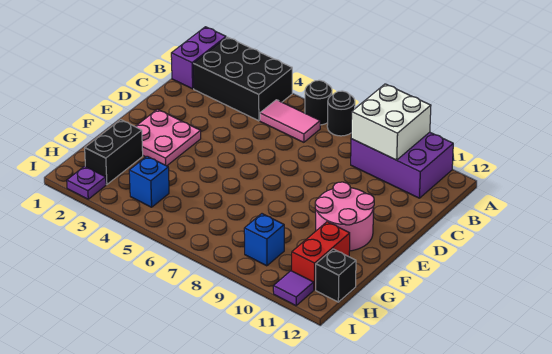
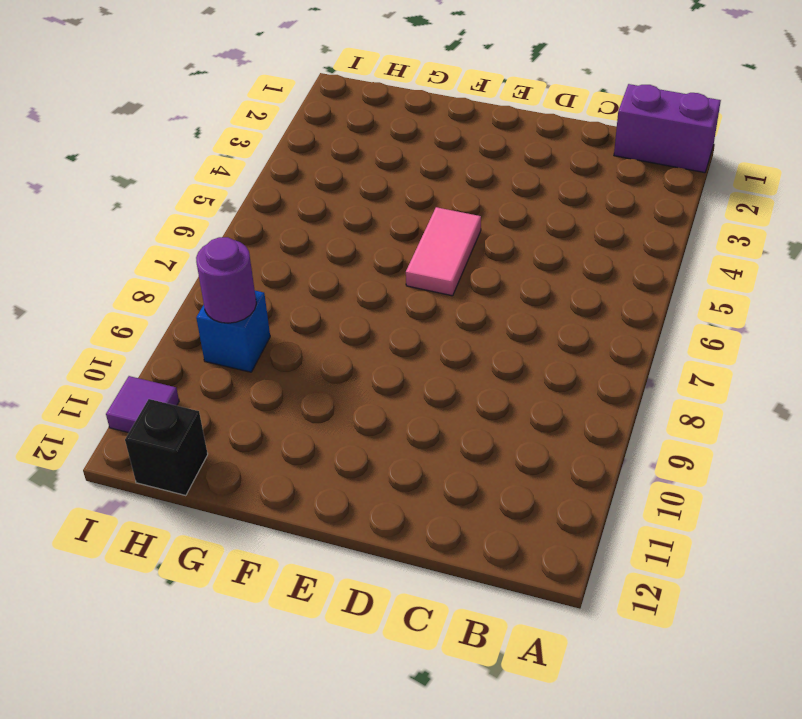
pink 1x2 tile [406,207,481,296] -> pink 1x2 tile moved to [260,100,320,142]
purple 1x1 round brick [196,237,256,323] -> none
none -> black 2x3 brick [193,37,292,121]
none -> black 1x1 round brick [305,80,332,125]
none -> black 1x1 round brick [327,91,355,136]

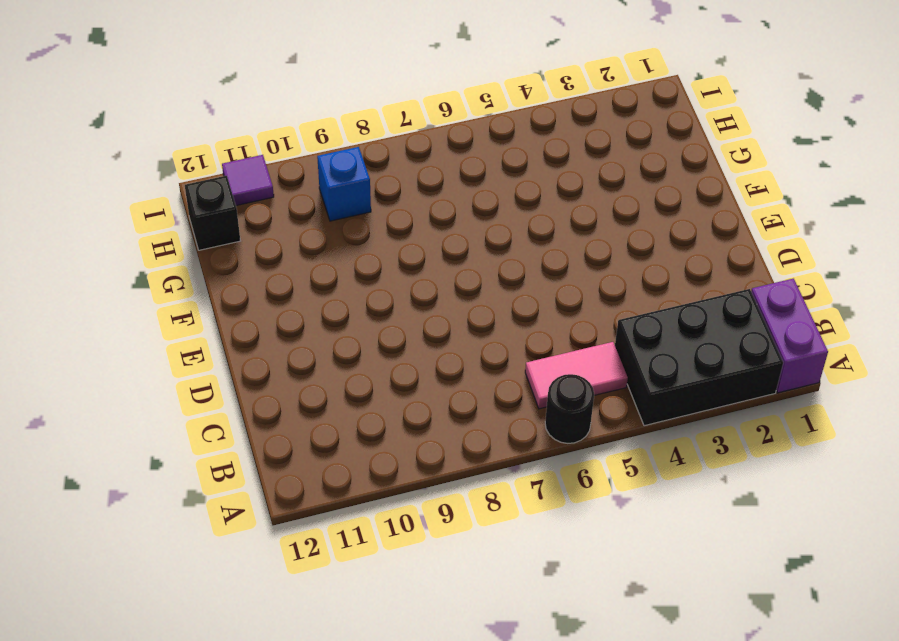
none -> black 1x1 round brick [327,91,355,136]
none -> purple 2x3 brick [351,132,453,198]
none -> pink 2x2 plate [135,109,201,166]

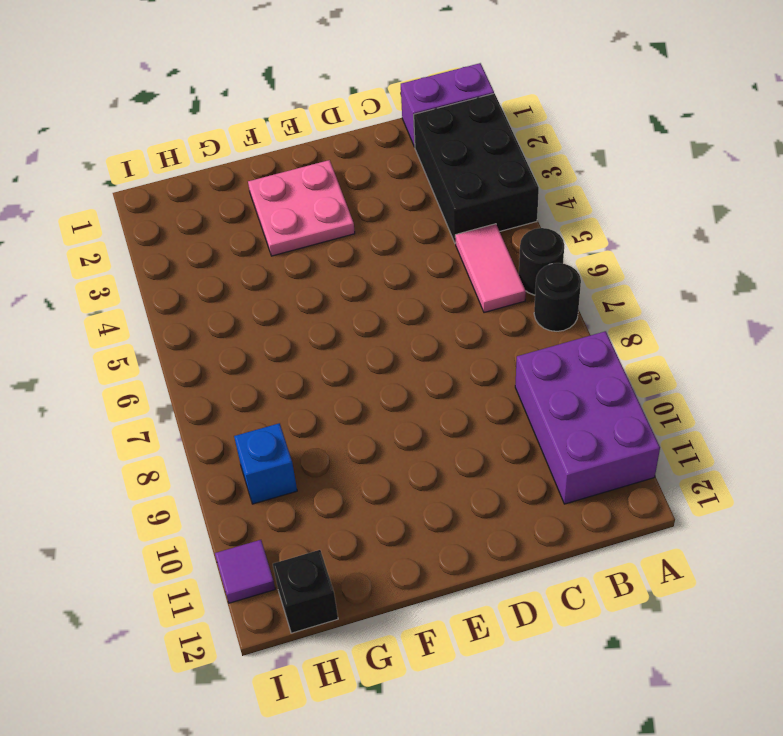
none -> pink 2x2 round brick [315,182,374,251]
none -> black 1x2 brick [85,120,143,185]
none -> red 1x2 brick [292,222,350,290]

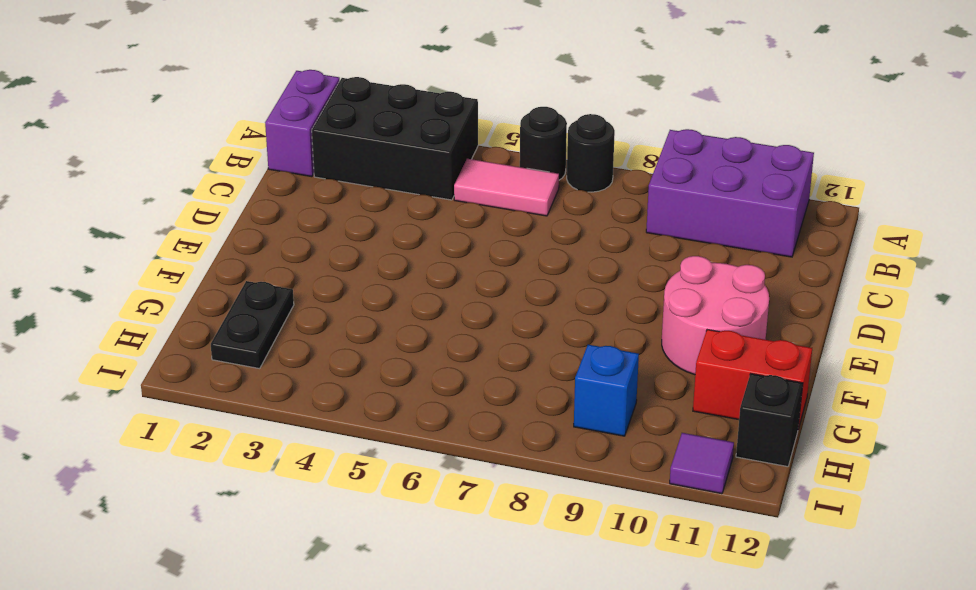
black 1x2 plate [211,281,294,369] -> black 1x2 brick [85,120,143,185]
red 1x2 brick [693,330,812,429] -> red 1x2 brick turned to [292,222,350,290]
none -> pink 2x2 plate [135,109,201,166]
none -> blue 1x1 brick [129,156,169,207]
none -> purple 1x1 plate [67,166,106,199]

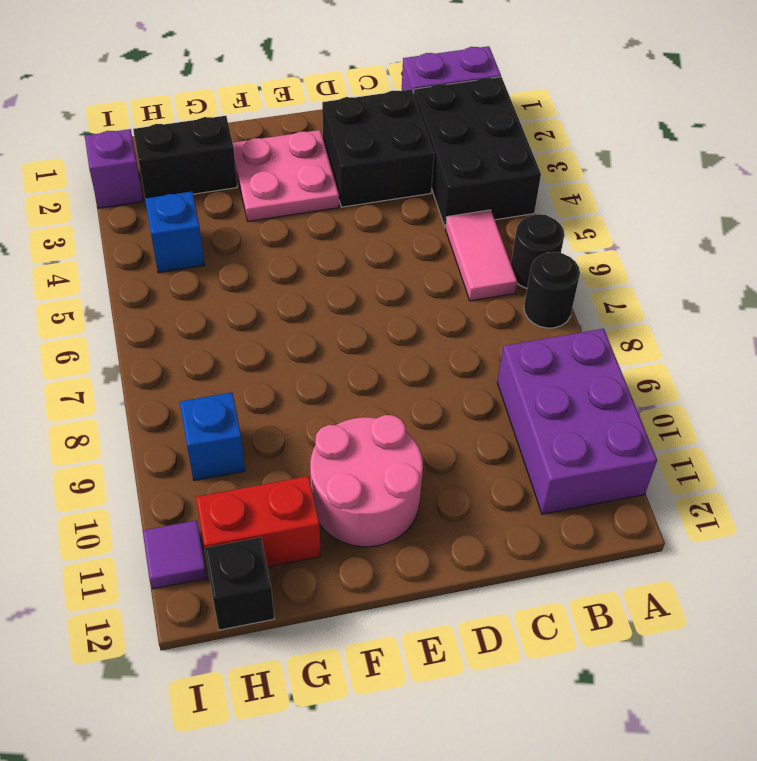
black 2x2 brick [322,89,434,207] -> none
purple 1x1 brick [85,129,143,208] -> purple 1x1 plate [67,166,106,199]
none -> white 2x2 brick [351,84,431,160]

